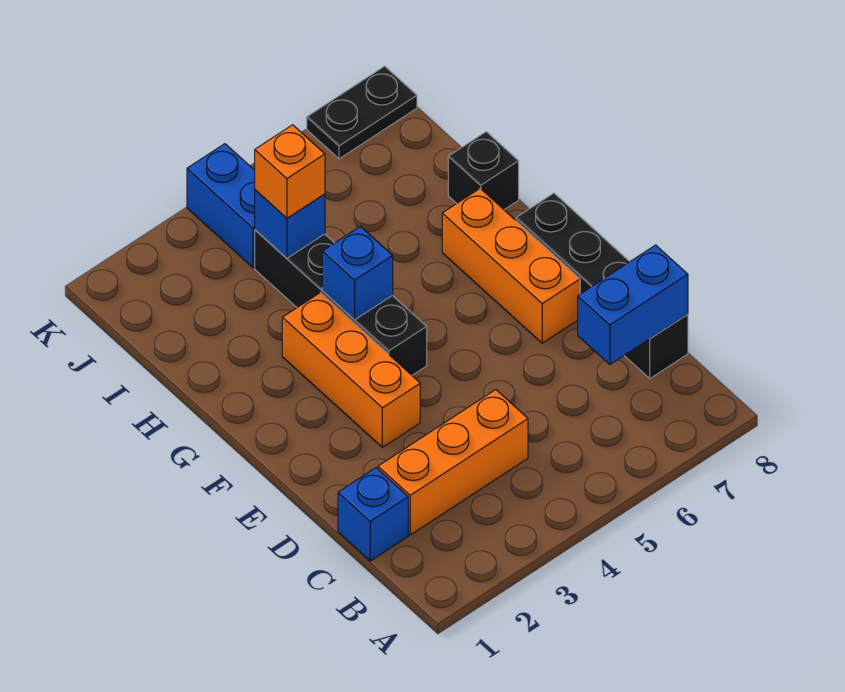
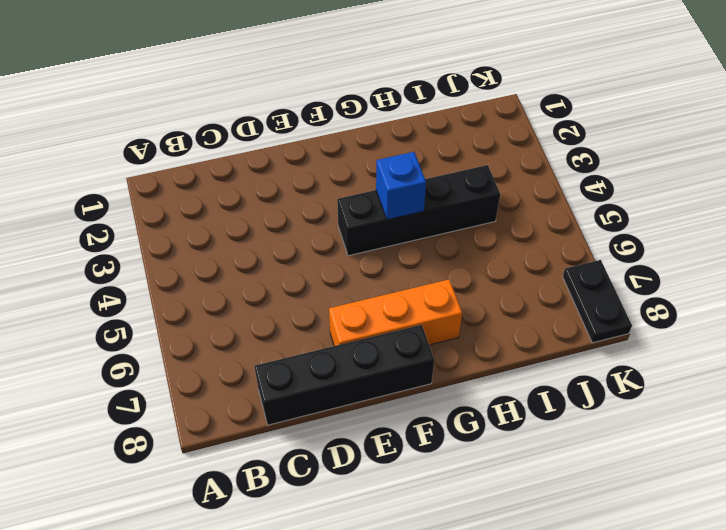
none -> blue 1x1 brick [338,468,408,561]
none -> orange 1x3 brick [378,390,528,535]
none -> orange 1x3 brick [282,293,420,447]

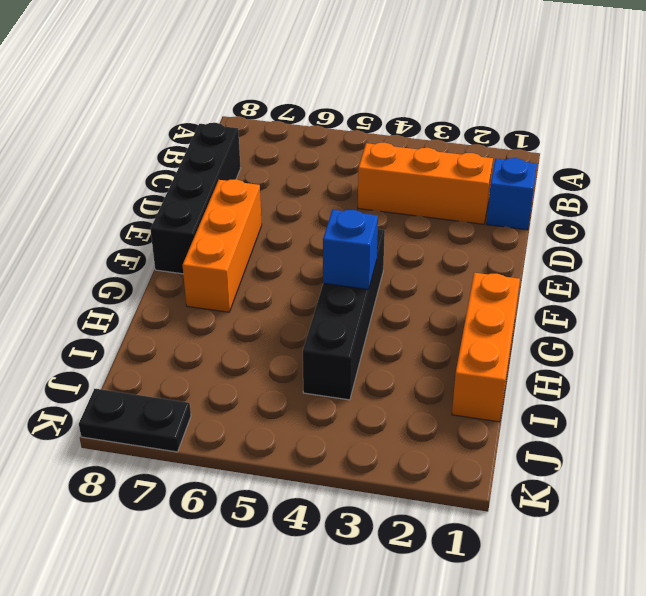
orange 1x3 brick [452,273,520,422] -> orange 1x3 brick moved to [282,293,420,447]
none -> black 1x1 brick [448,132,519,210]
none -> blue 1x2 brick [187,144,255,268]
none -> blue 1x2 brick [578,245,688,364]

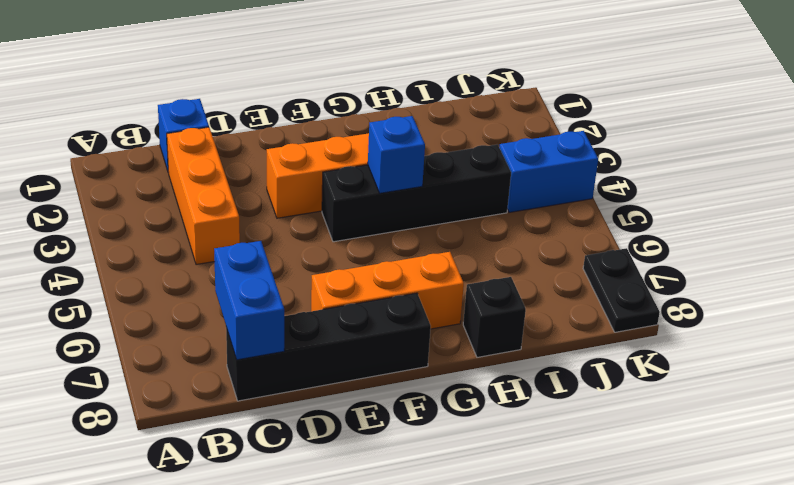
none -> blue 1x1 brick [255,190,325,258]
none -> orange 1x1 brick [255,125,325,218]

